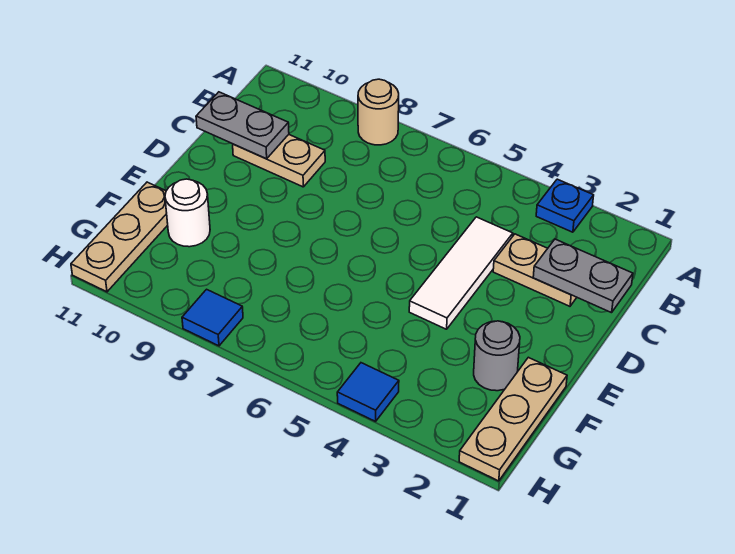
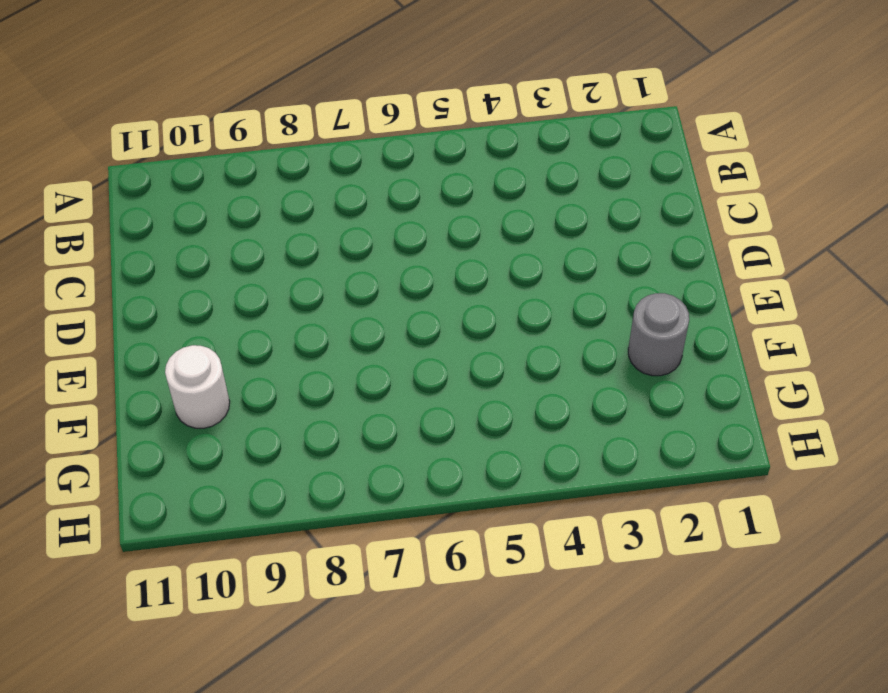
none -> blue 1x1 plate [536,179,594,232]
none -> tan 1x1 round brick [358,79,399,145]
none -> tan 1x2 plate [493,234,577,306]

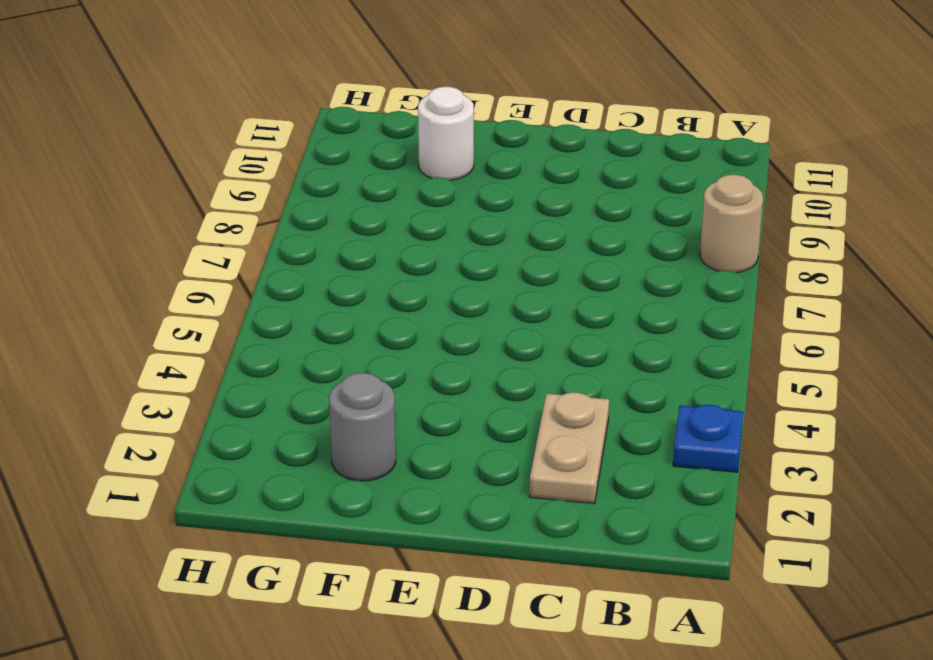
none -> white 1x3 tile [409,217,513,329]
none -> tan 1x2 plate [233,135,325,187]
none -> tan 1x3 plate [459,357,567,481]

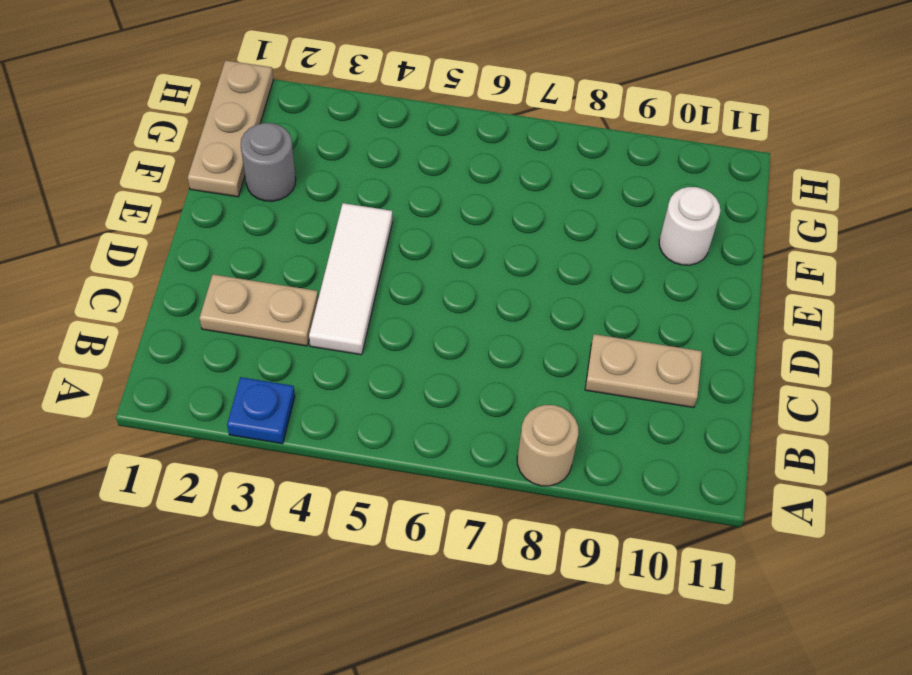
none -> tan 1x3 plate [71,182,168,292]
none -> blue 1x1 tile [337,363,399,421]
none -> blue 1x1 tile [182,289,243,346]

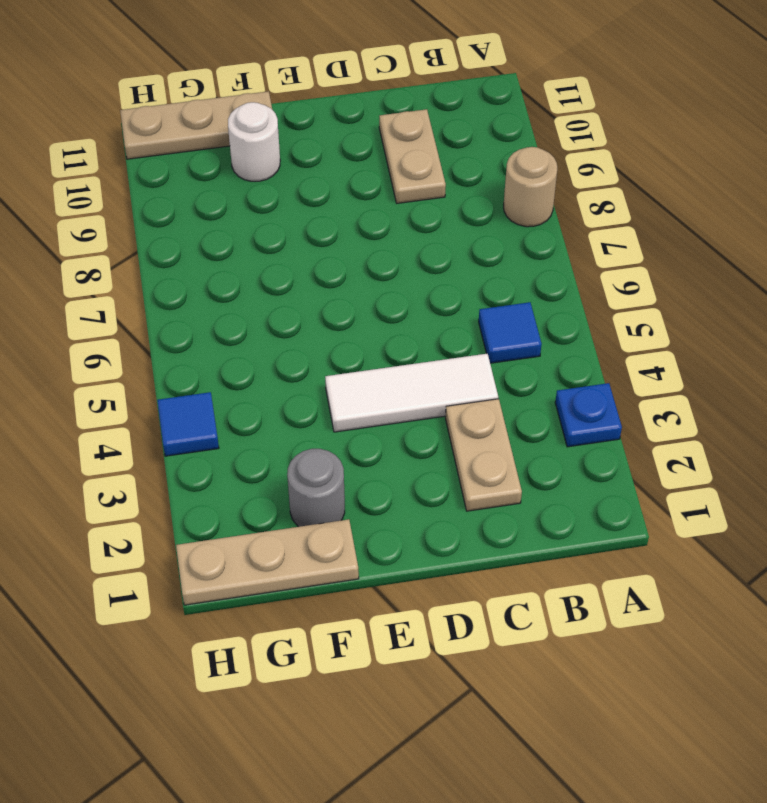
blue 1x1 tile [479,302,542,363] -> blue 1x1 tile moved to [182,289,243,346]
none -> grey 1x2 plate [533,239,633,313]
none -> grey 1x2 plate [196,92,289,159]

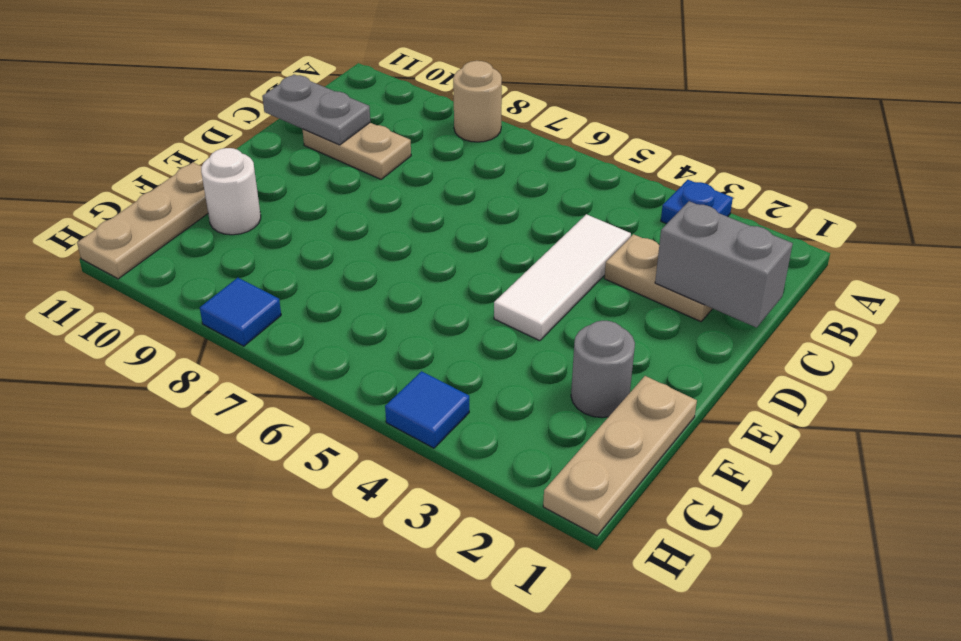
grey 1x2 brick [655,201,793,327] -> grey 1x2 plate [533,239,633,313]

